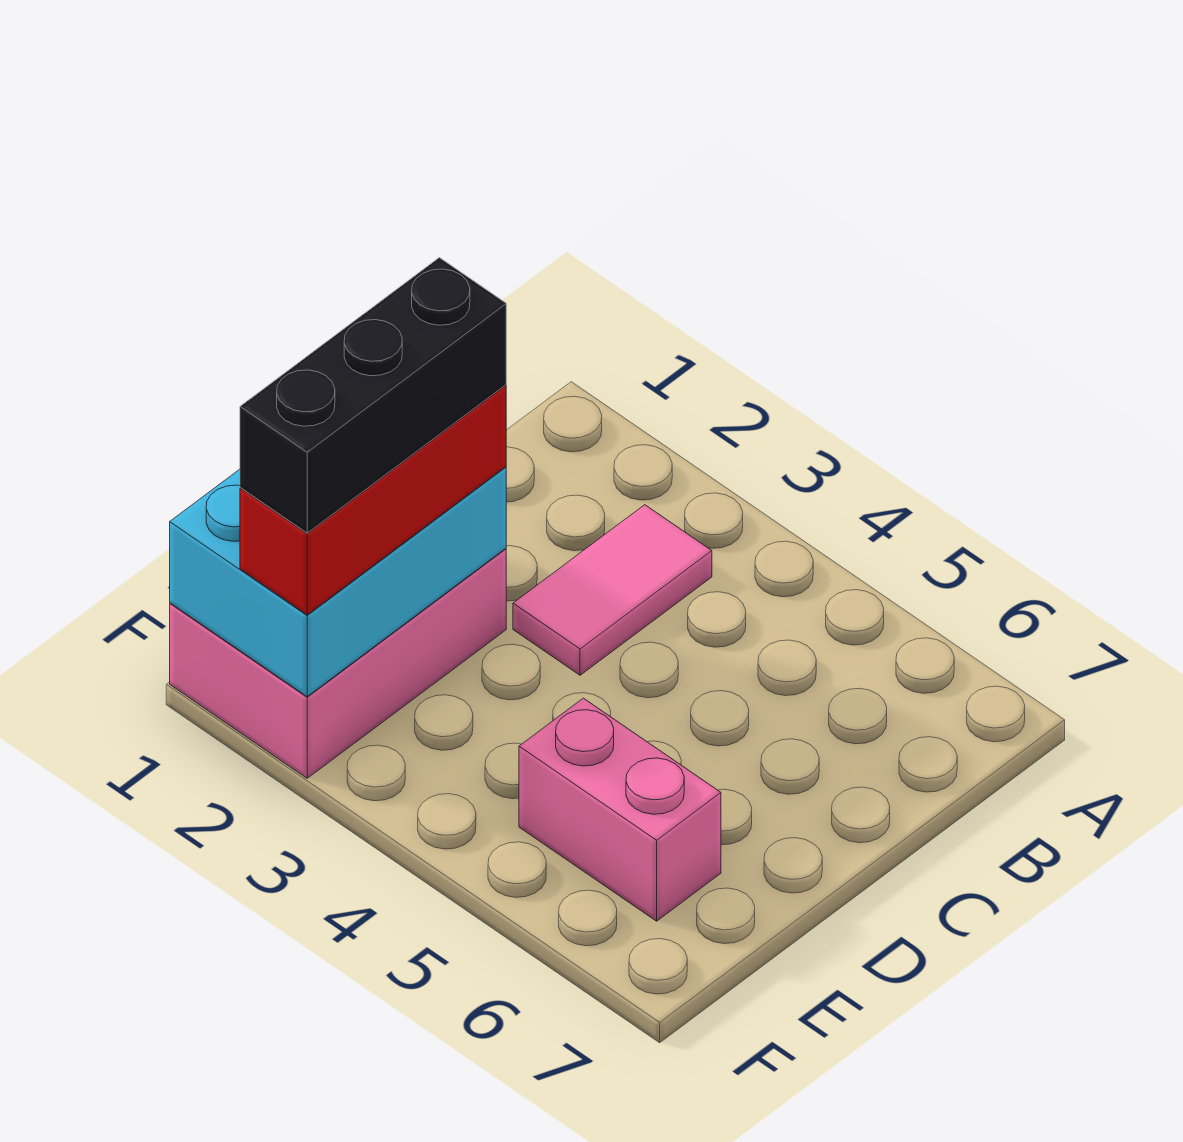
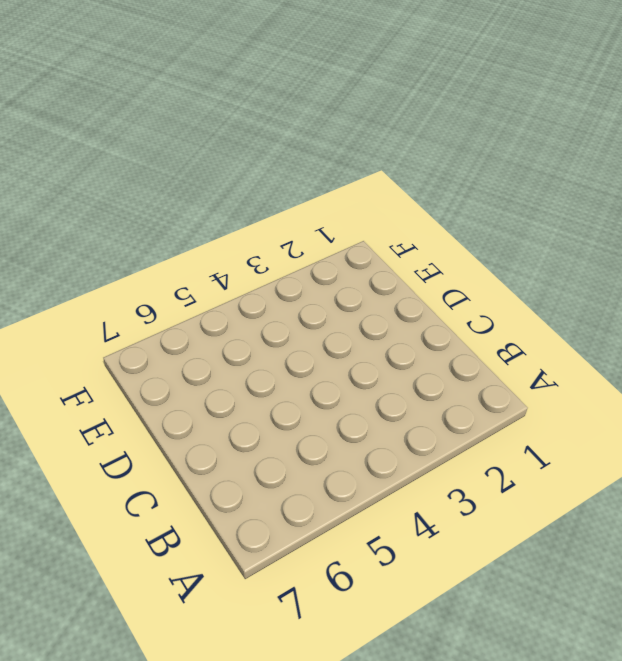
none -> pink 1x2 tile [513,505,712,675]
none -> pink 2x3 brick [170,549,506,778]

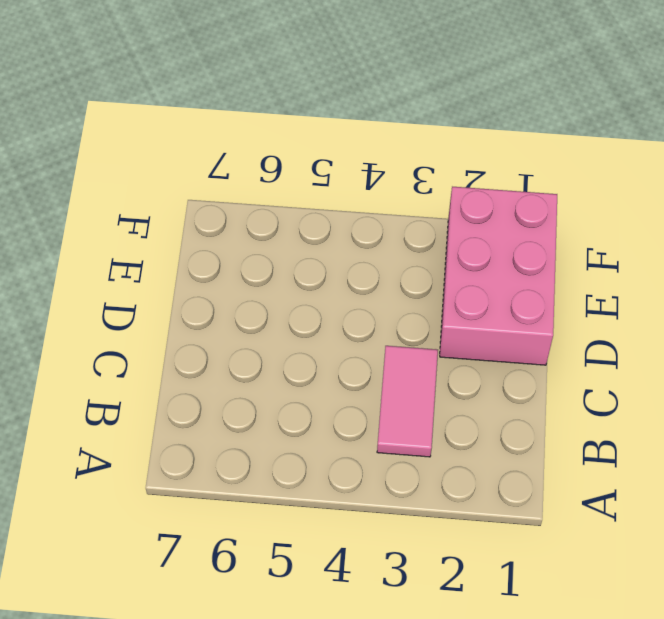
none -> pink 1x2 brick [519,698,721,921]
none -> cyan 2x3 brick [170,467,506,696]

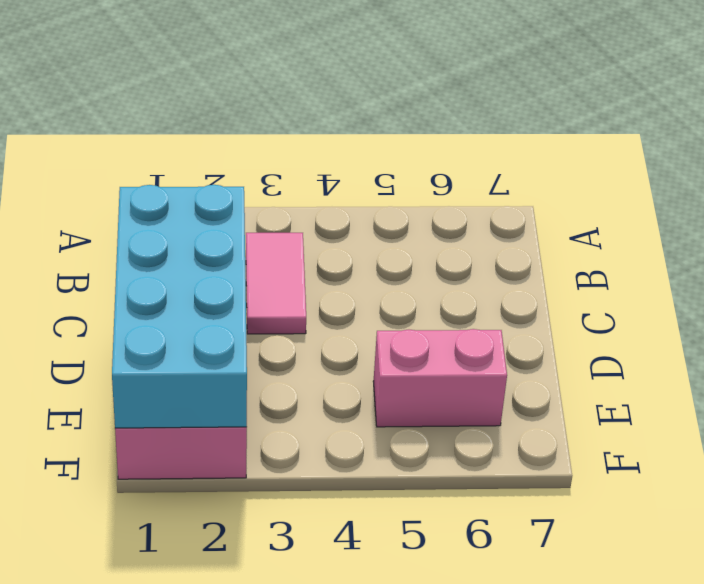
cyan 2x4 brick [112,185,247,428] -> cyan 2x3 brick [170,467,506,696]
none -> red 1x3 brick [240,385,506,615]
none -> black 1x3 brick [240,258,506,533]

